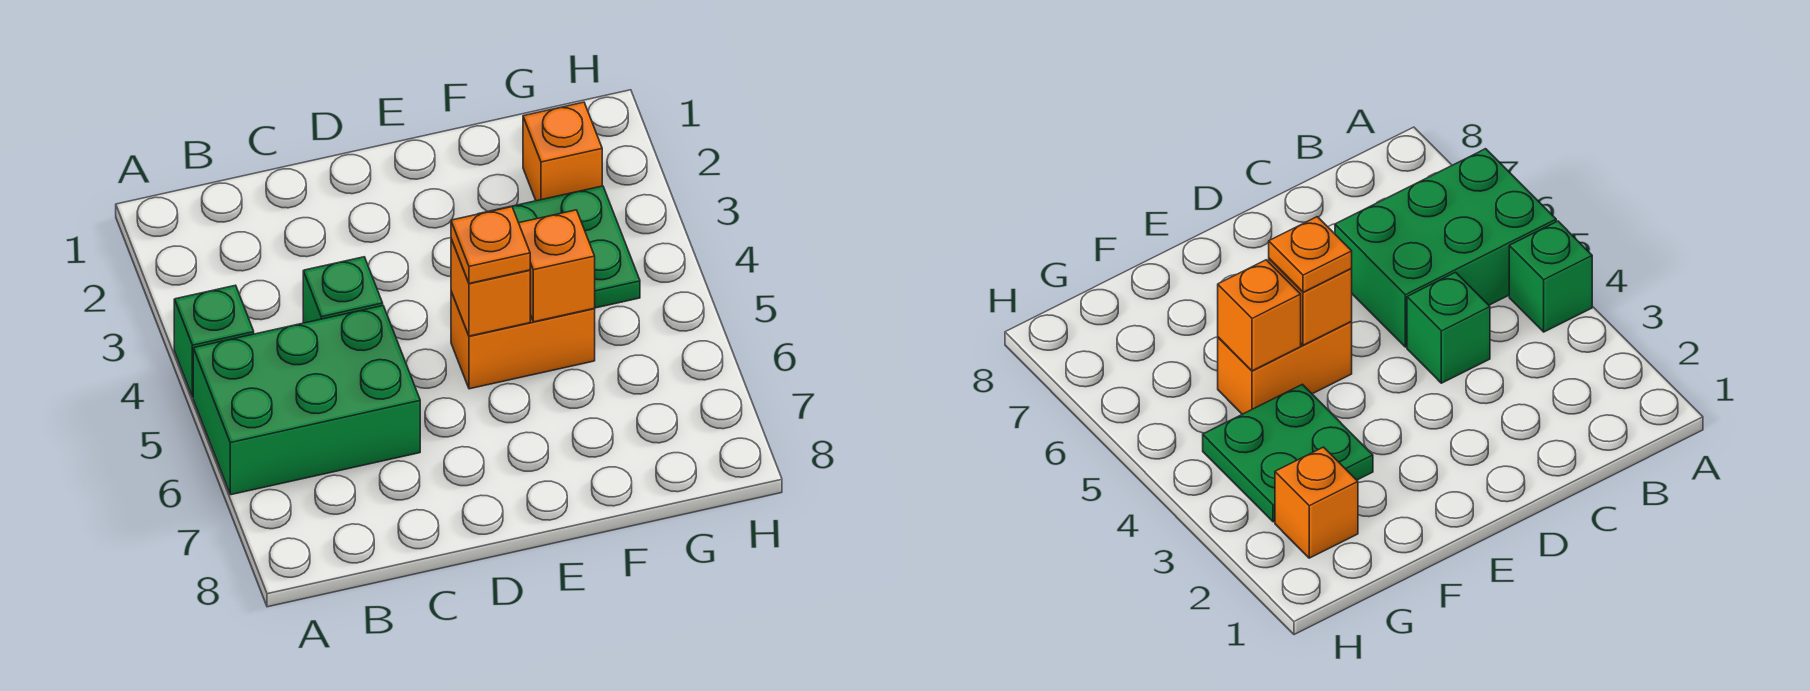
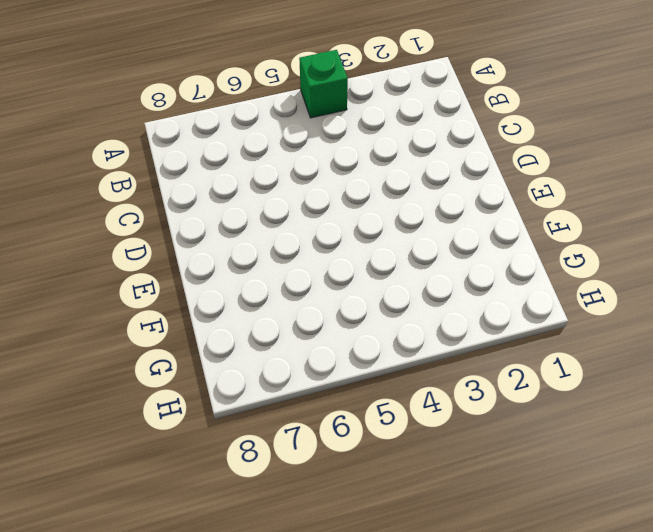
none -> green 2x3 brick [193,306,420,495]
none -> green 1x1 brick [303,257,383,323]

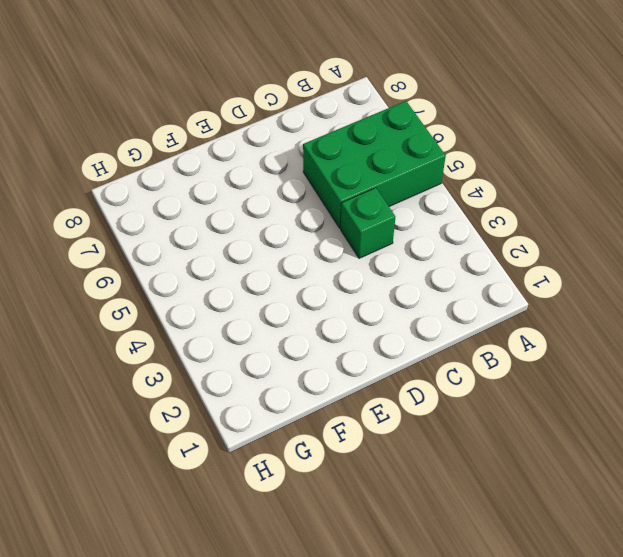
none -> green 1x1 brick [174,285,254,397]
none -> orange 1x2 brick [451,292,595,389]

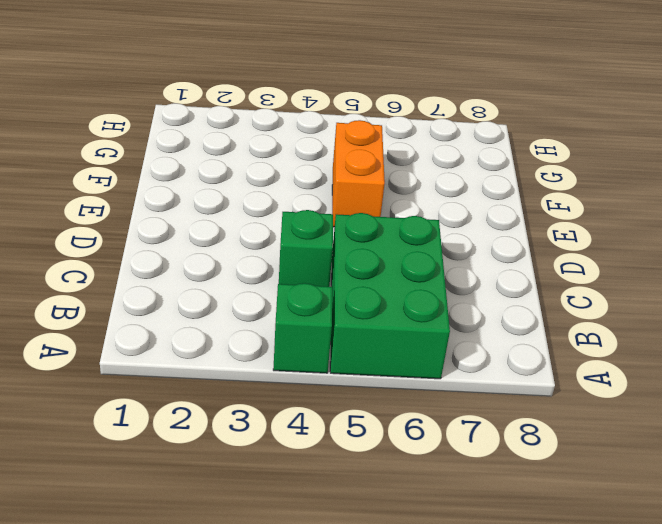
none -> green 2x2 plate [479,186,640,308]
none -> orange 1x1 brick [523,102,602,201]

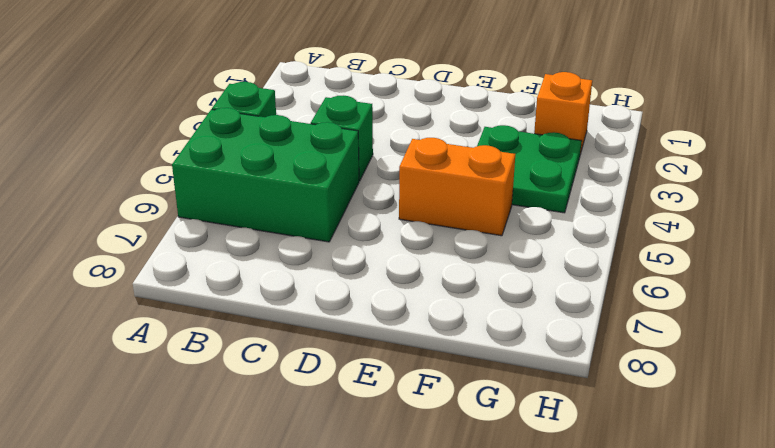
none -> orange 1x1 brick [451,239,530,336]
none -> orange 1x1 brick [519,210,595,322]

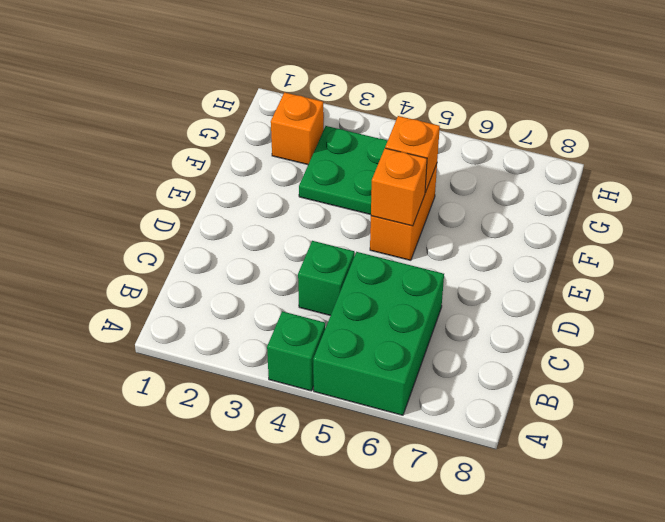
none -> orange 1x1 plate [451,206,530,283]

